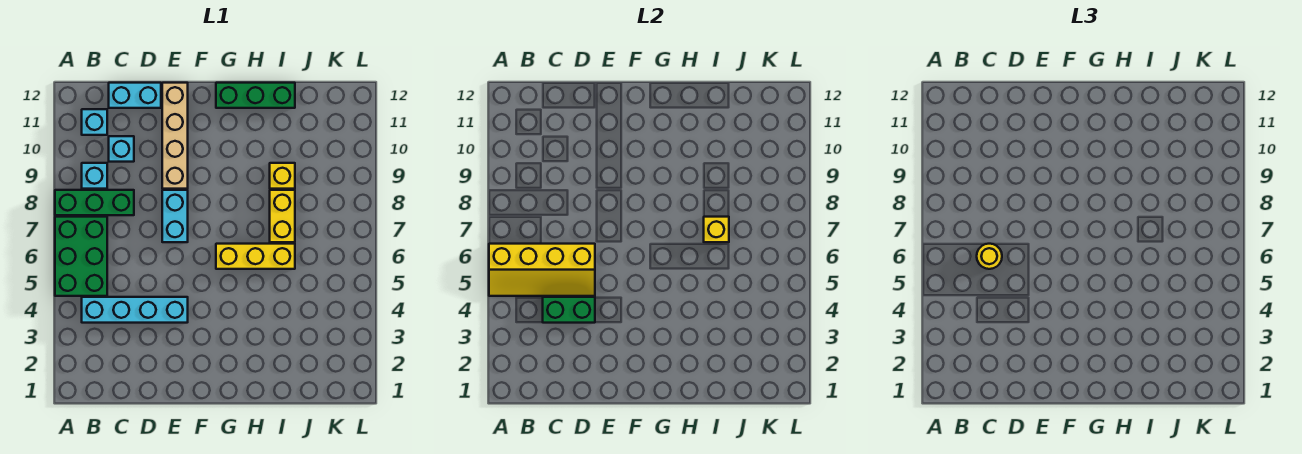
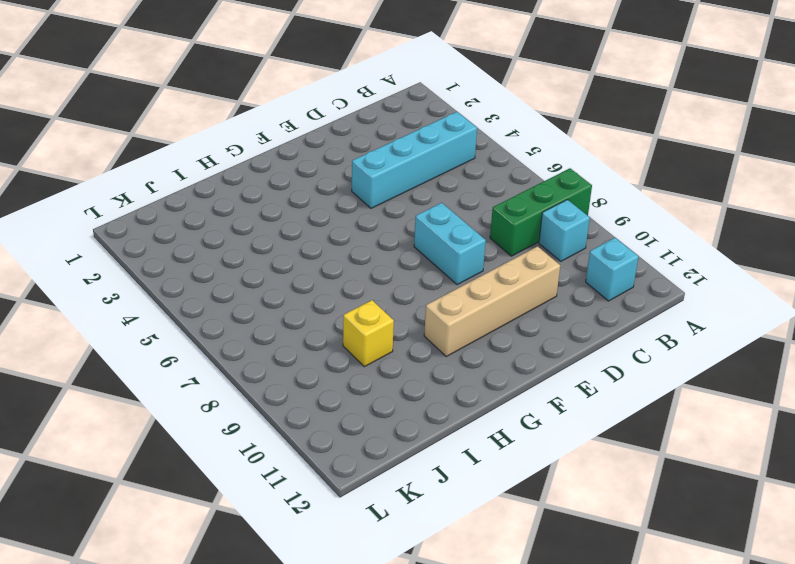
tan 1x4 brick [424,246,560,356] -> tan 1x4 brick turned to [162,83,188,189]
none -> green 2x3 brick [55,217,107,296]
none -> cyan 1x1 brick [109,136,134,162]
none -> cyan 1x2 brick [109,83,161,108]

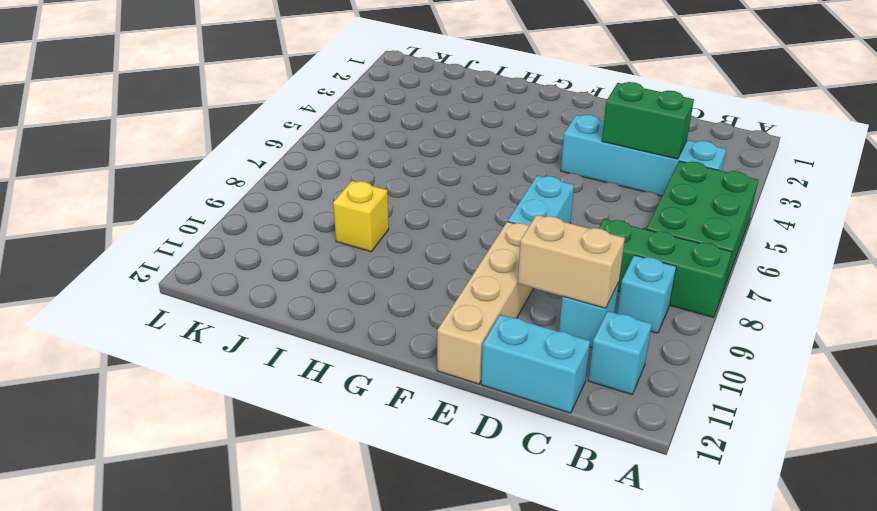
tan 1x2 brick [518,215,625,308] -> none
none -> yellow 1x3 brick [216,244,295,269]
none -> green 1x3 brick [216,83,295,108]
none -> yellow 1x2 brick [270,190,295,242]

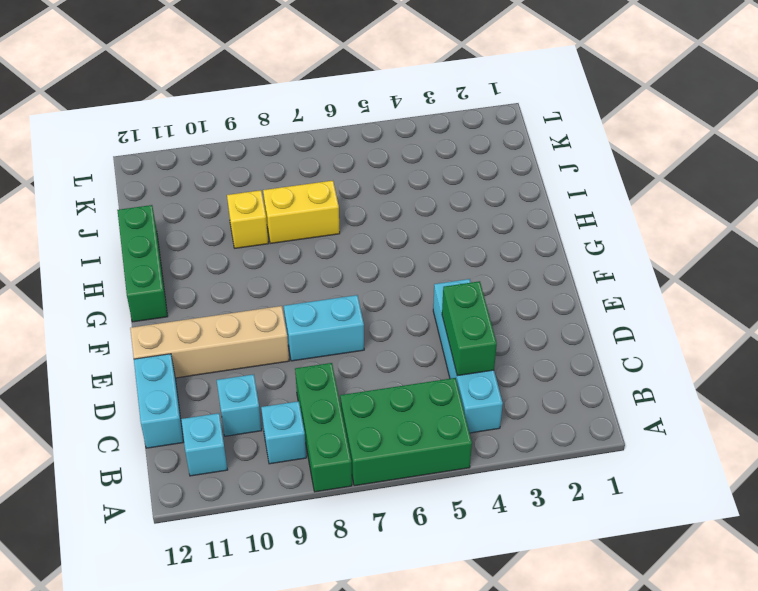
none -> yellow 1x3 brick [216,244,295,269]
none -> yellow 2x4 slope [489,244,595,296]
none -> yellow 1x1 brick [704,217,729,242]

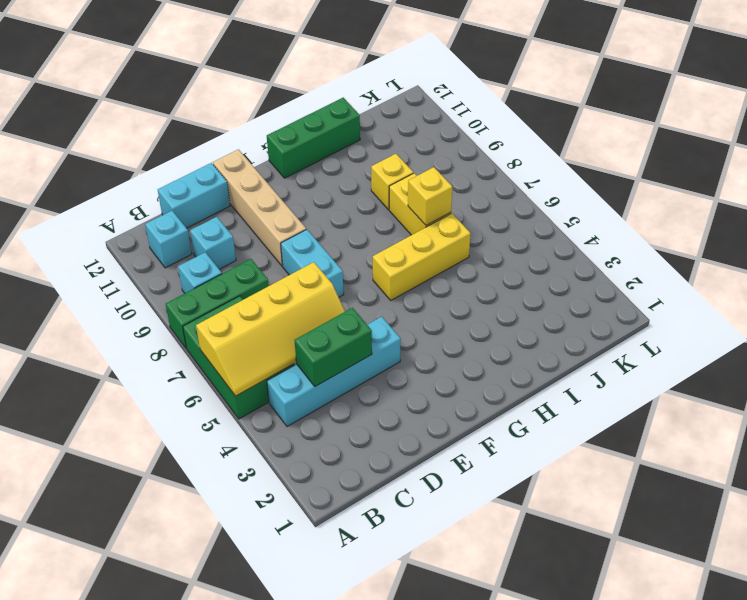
none -> yellow 1x1 round brick [977,244,1002,269]

